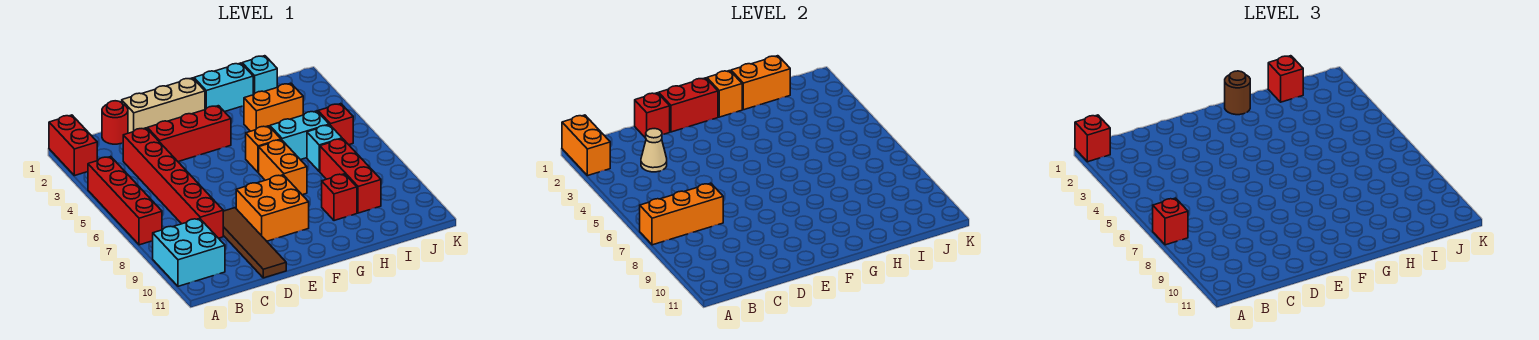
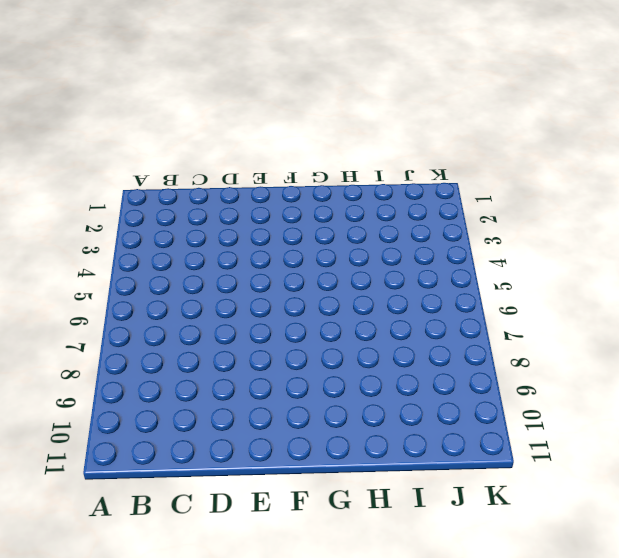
none -> red 1x2 brick [49,115,97,176]
none -> red 1x4 brick [88,157,162,245]
none -> cyan 2x2 brick [153,218,225,286]
none -> red 1x1 round brick [102,101,128,144]

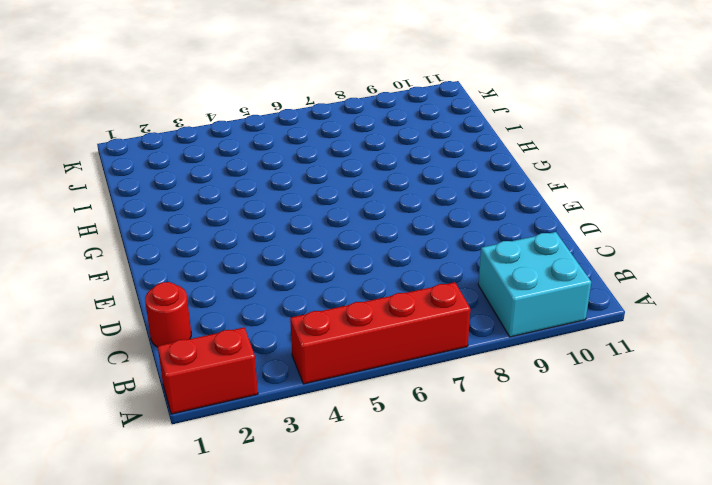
none -> red 1x6 brick [123,128,223,238]
none -> tan 1x3 brick [122,78,205,133]
none -> red 1x3 brick [147,106,231,162]
none -> brown 1x4 tile [223,208,286,278]

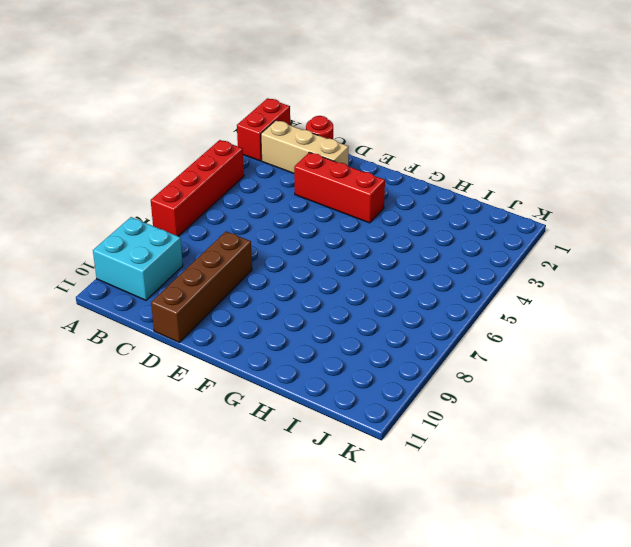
tan 1x3 brick [261,120,349,173] -> tan 1x3 brick moved to [122,78,205,133]
brown 1x4 brick [151,231,252,342] -> brown 1x4 tile [223,208,286,278]
none -> red 1x6 brick [123,128,223,238]
none -> orange 2x2 brick [236,175,309,241]
none -> cyan 1x2 brick [194,63,253,112]
none -> orange 1x1 brick [246,126,281,173]

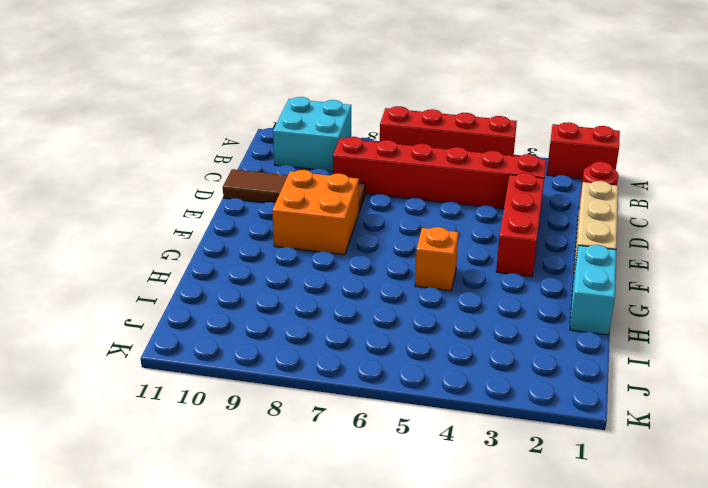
none -> orange 1x2 brick [259,140,307,195]
none -> orange 1x2 brick [244,83,303,131]
none -> cyan 1x2 brick [270,111,329,160]
none -> red 1x1 brick [322,174,357,221]

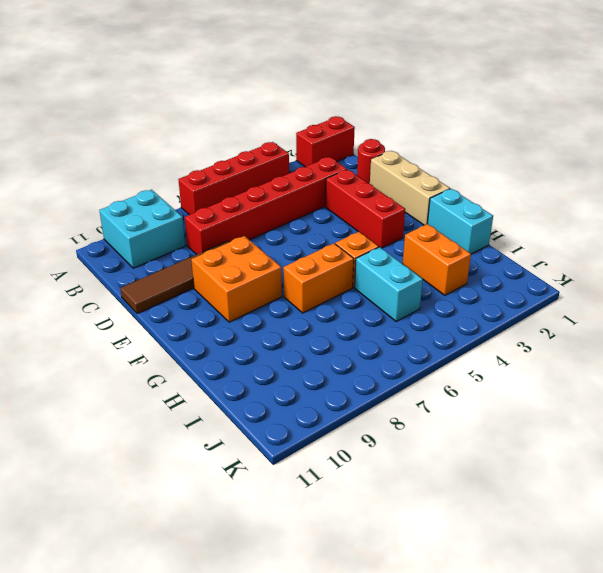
none -> red 1x1 brick [322,174,357,221]
none -> cyan 1x1 brick [242,56,277,95]
none -> cyan 1x1 brick [307,125,342,172]
none -> red 1x3 brick [320,139,381,213]

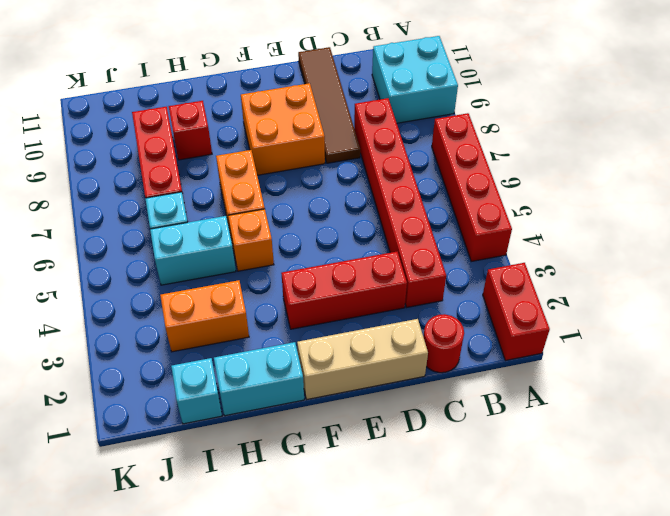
none -> red 1x1 brick [318,104,353,145]
none -> orange 1x2 brick [562,115,610,176]
none -> orange 1x3 brick [640,183,723,245]
none -> tan 1x1 cone [641,129,667,172]

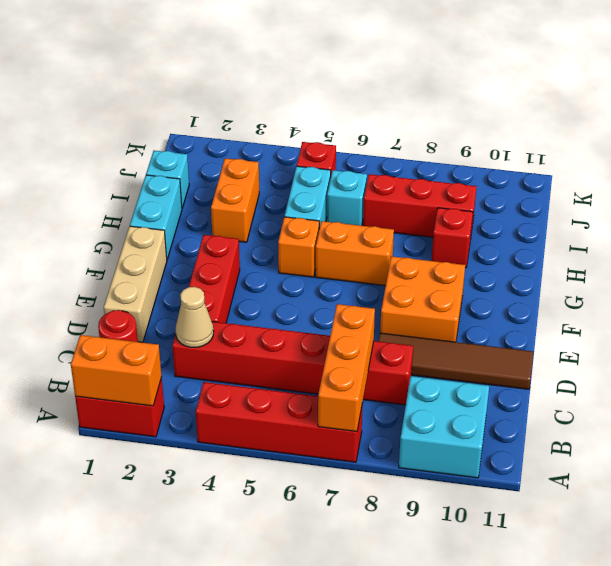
none -> red 1x1 brick [635,93,670,138]
none -> red 1x2 brick [659,78,718,132]
none -> orange 1x1 brick [707,71,742,117]
none -> orange 1x2 brick [731,56,790,110]

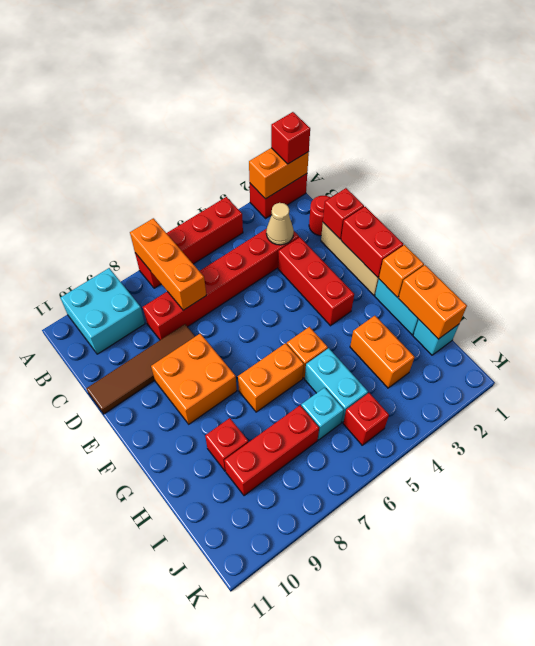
none -> red 1x1 brick [1153,198,1188,245]
none -> brown 1x1 round brick [1225,71,1250,115]
none -> red 1x1 brick [1268,56,1303,102]

